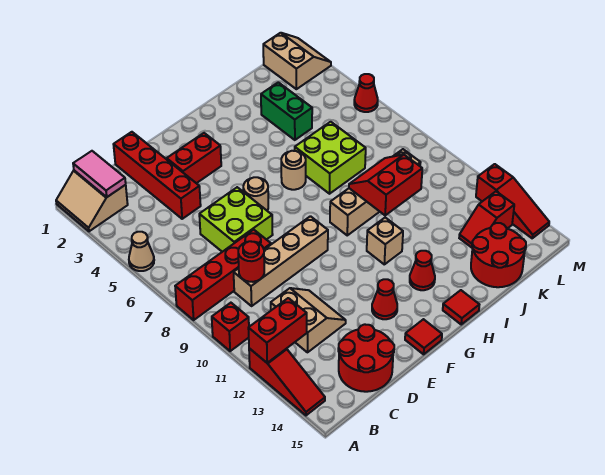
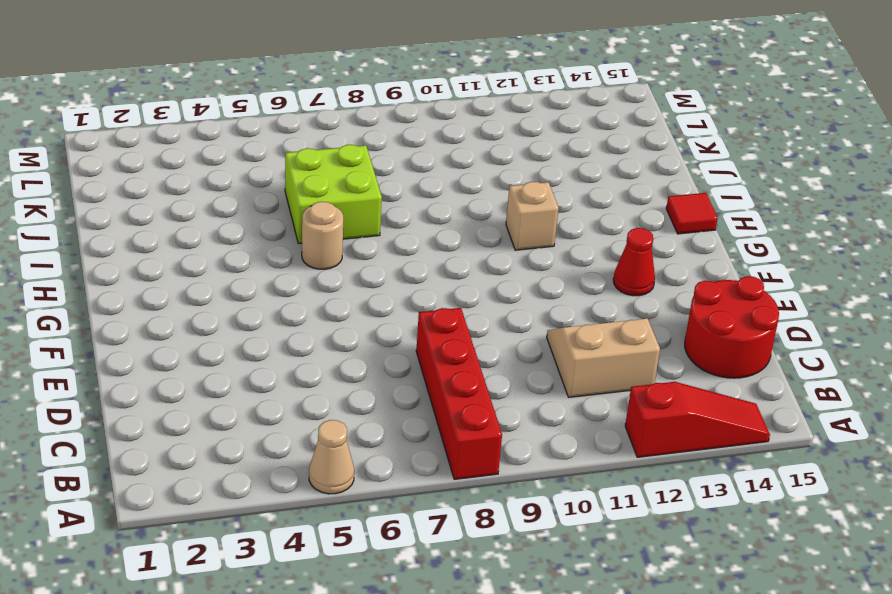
none -> tan 2x2 slope [56,171,128,231]
none -> red 1x1 brick [212,303,249,351]
none -> tan 1x4 brick [234,216,328,306]
none -> red 1x4 brick [113,132,201,219]

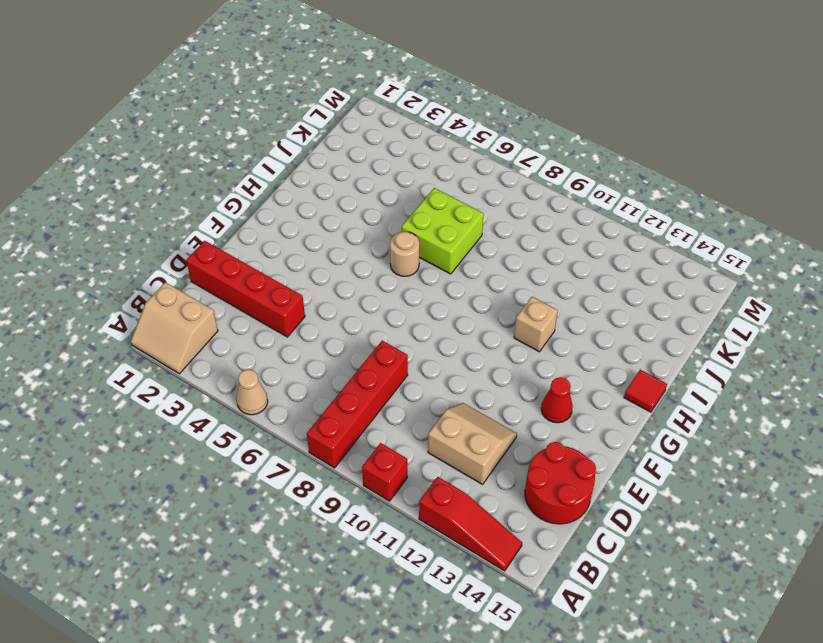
none -> tan 1x4 brick [234,216,328,306]
none -> lime 2x2 brick [199,187,273,252]
none -> red 1x2 brick [167,133,221,183]
none -> tan 1x1 round brick [243,177,268,211]

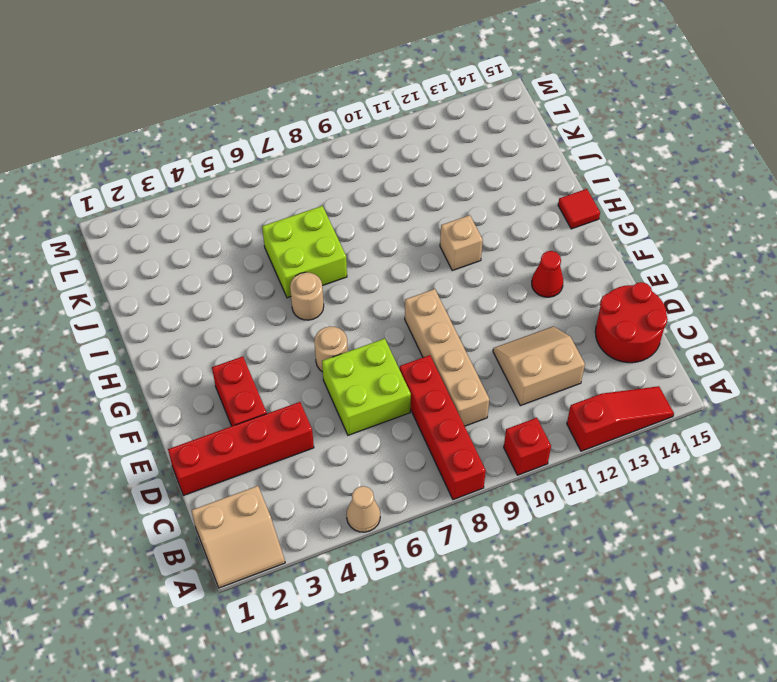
none -> red 1x1 tile [405,319,442,354]
none -> tan 1x4 brick [330,149,421,235]
none -> red 1x1 cone [410,251,435,290]
none -> green 1x2 brick [261,82,312,140]

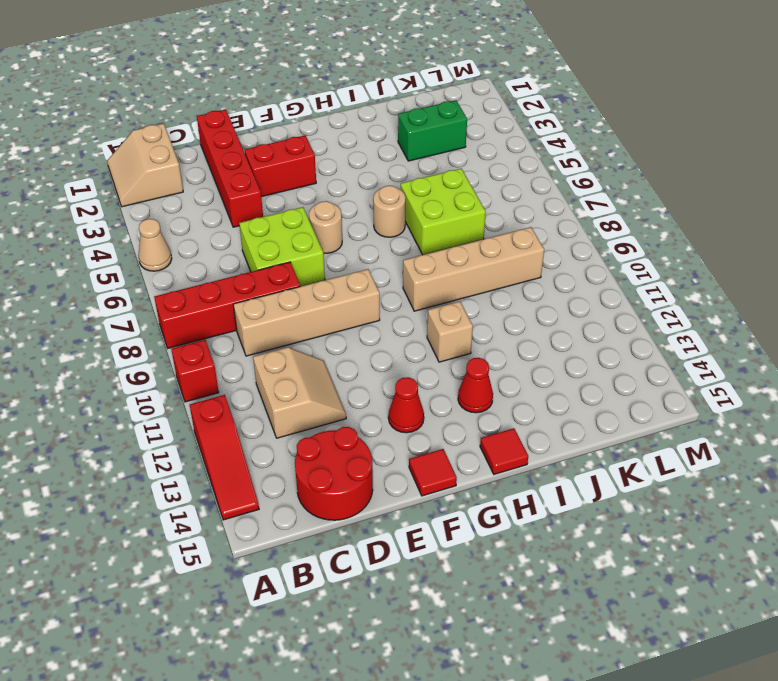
green 1x2 brick [398,100,467,161] -> green 1x2 brick turned to [261,82,312,140]
none -> red 2x2 round brick [471,223,526,287]
none -> red 1x2 slope [459,191,514,248]
none -> tan 2x2 slope [263,33,331,89]
none -> red 1x1 cone [354,74,378,112]

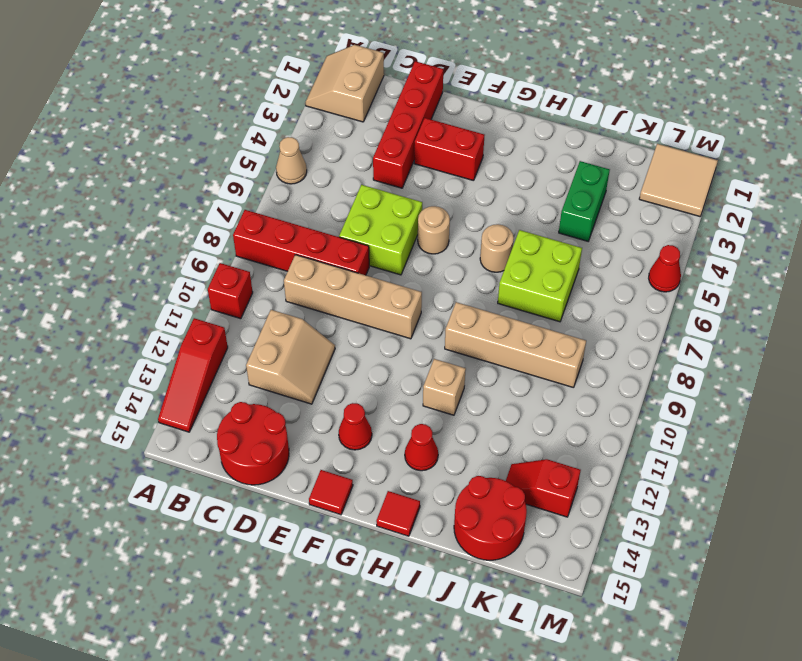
tan 2x2 tile [639,144,718,216] -> tan 2x2 slope [263,33,331,89]
none -> red 1x3 slope [476,164,549,238]
none -> red 1x2 brick [248,298,307,363]
none -> pink 1x2 tile [73,151,126,197]
none -> red 1x1 round brick [238,241,264,282]

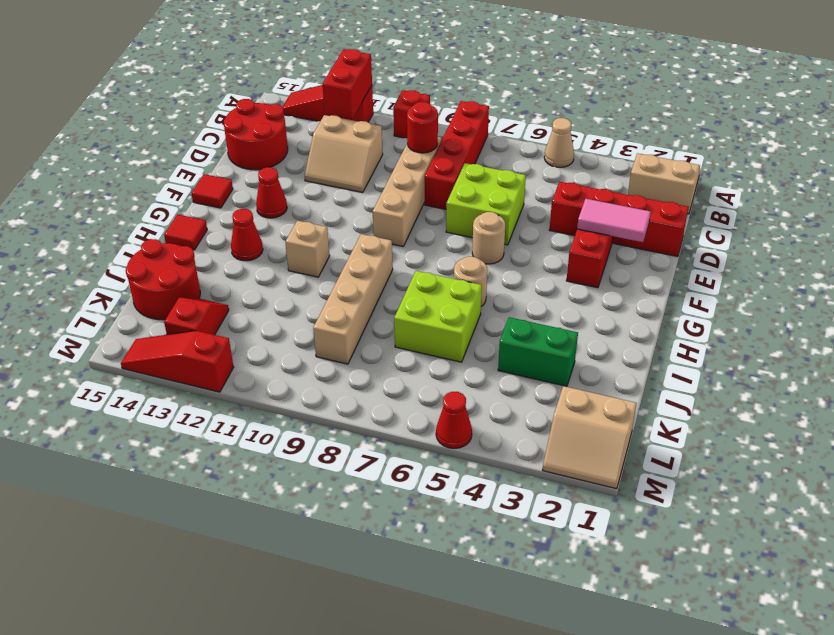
pink 1x2 tile [577,199,651,242] -> pink 1x2 tile moved to [73,151,126,197]
none -> red 2x2 slope [349,155,422,215]

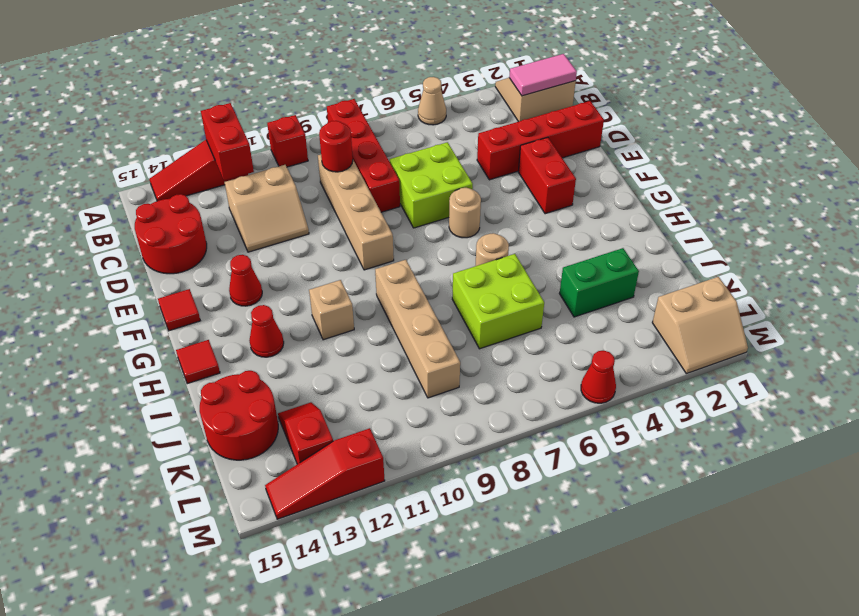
none -> red 2x2 slope [349,155,422,215]

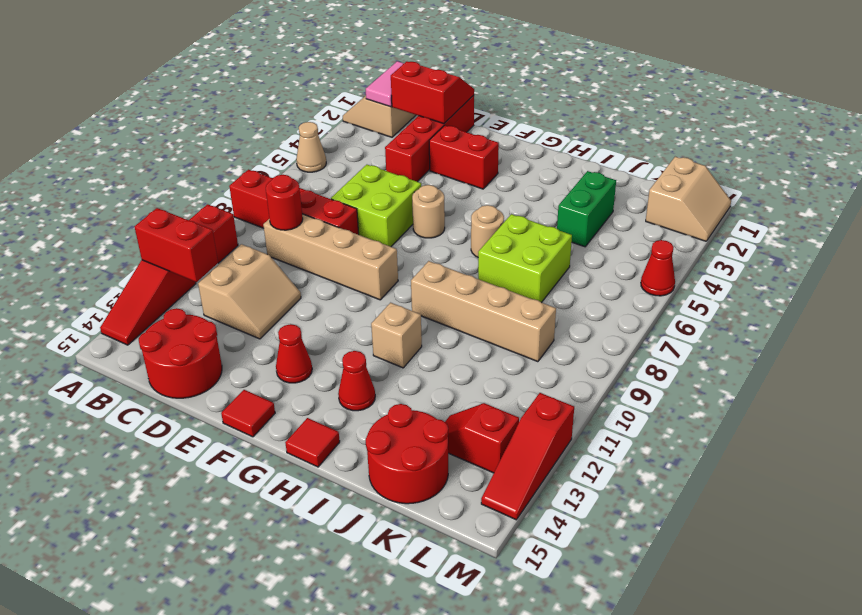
red 2x2 slope [391,62,474,124] -> red 2x2 slope moved to [349,155,422,215]

